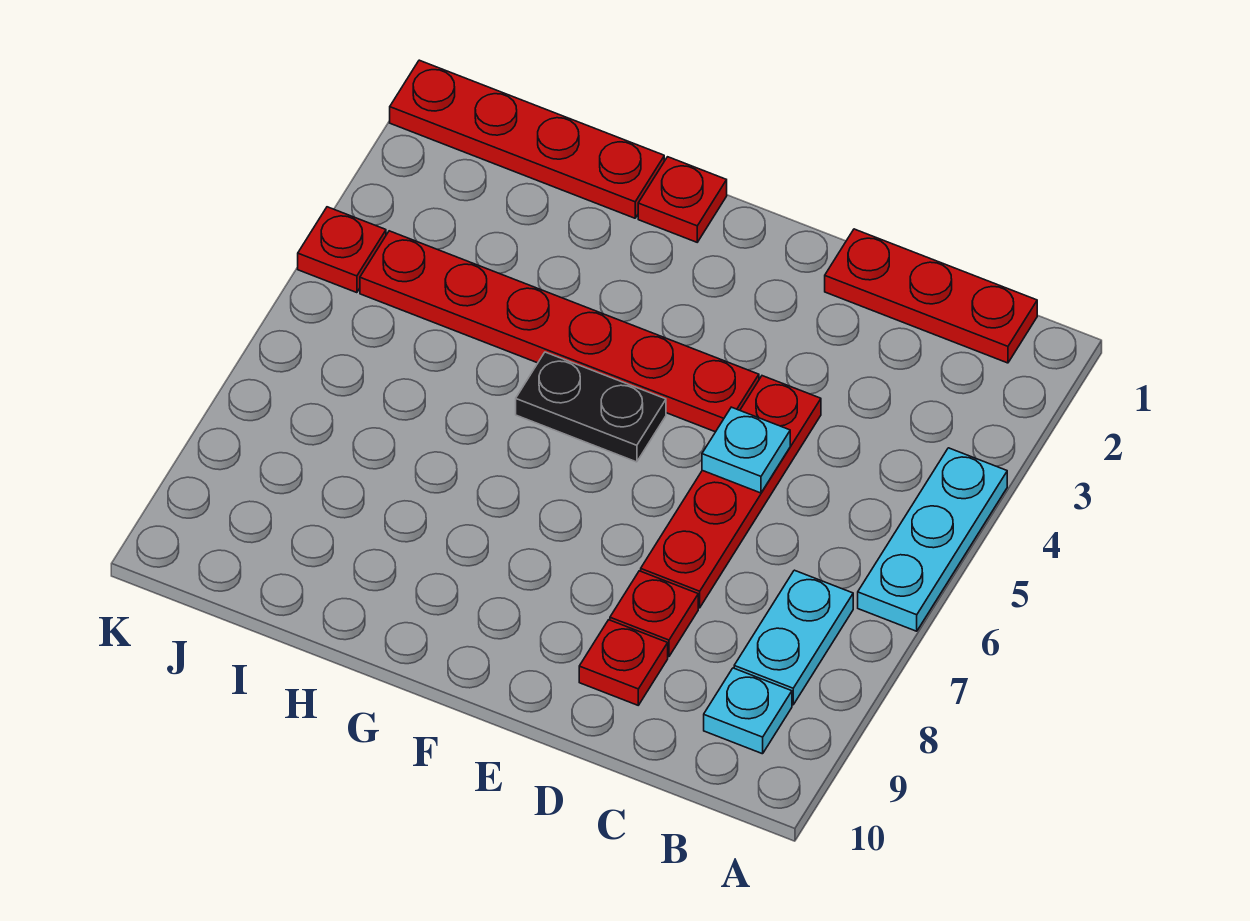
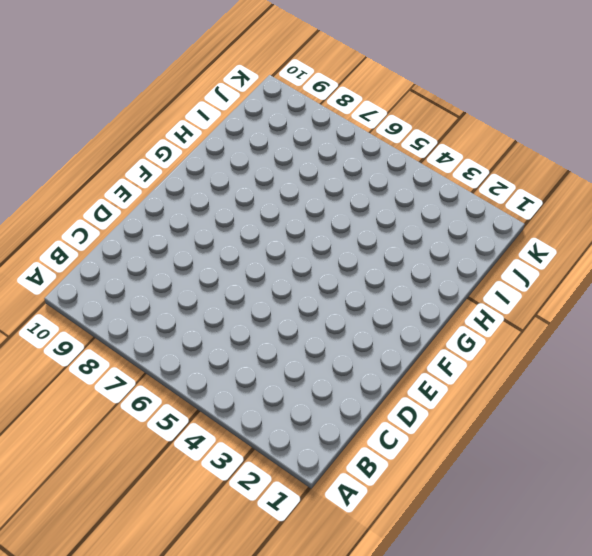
none -> cyan 1x3 plate [858,448,1007,631]
none -> red 1x3 plate [825,229,1037,363]
none -> cyan 1x2 plate [734,570,853,705]

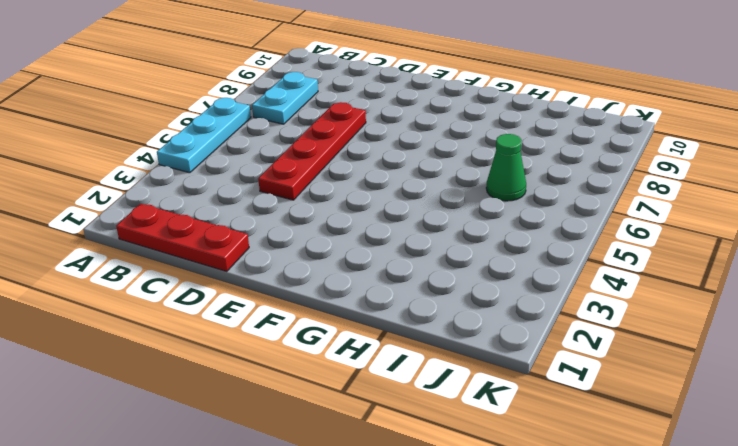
green 1x1 cone [486,134,526,201] -> none
none -> cyan 1x1 plate [704,668,792,754]
none -> red 1x1 plate [610,571,698,657]
none -> red 1x1 plate [579,620,668,705]

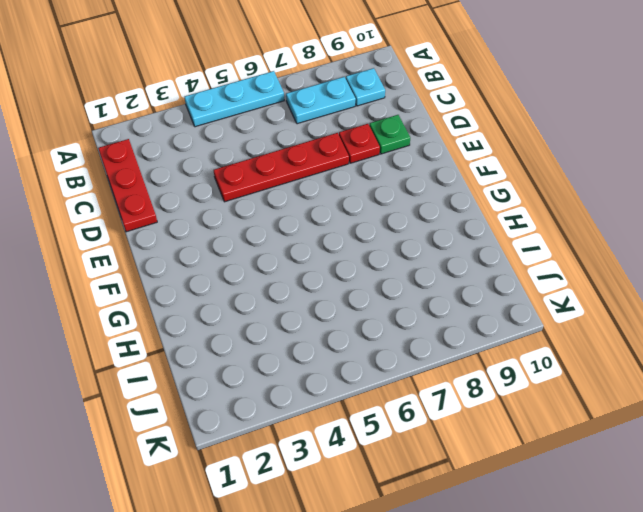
green 1x1 plate [369,115,410,154] -> red 1x1 plate [579,620,668,705]
none -> red 1x6 plate [360,231,759,432]
none -> black 1x2 plate [516,352,666,462]
none -> red 1x1 plate [638,157,727,242]

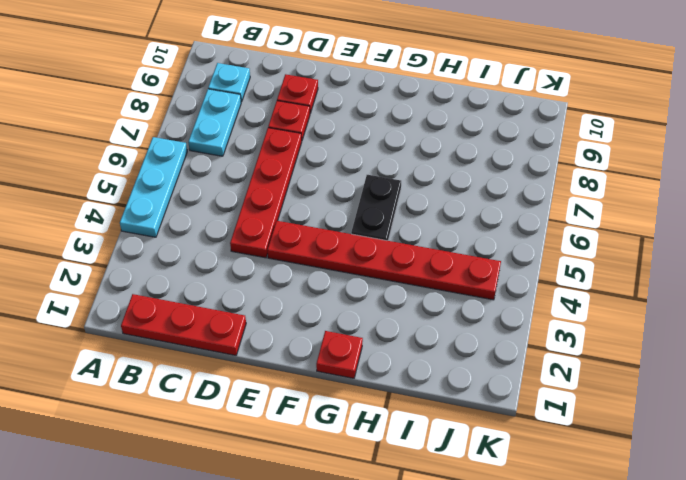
black 1x2 plate [351,175,401,241] -> black 1x2 plate turned to [516,352,666,462]
none -> red 1x4 plate [390,60,664,218]
none -> red 1x1 plate [298,207,386,293]
none -> cyan 1x1 plate [702,407,790,493]

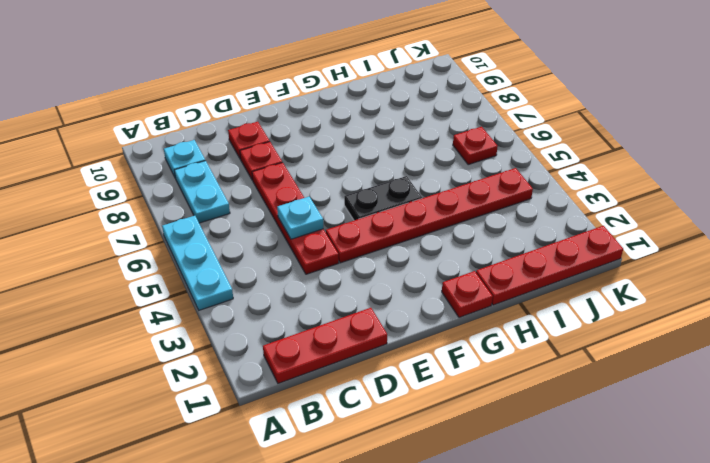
red 1x1 plate [453,127,498,165] -> red 1x1 plate moved to [298,207,386,293]

